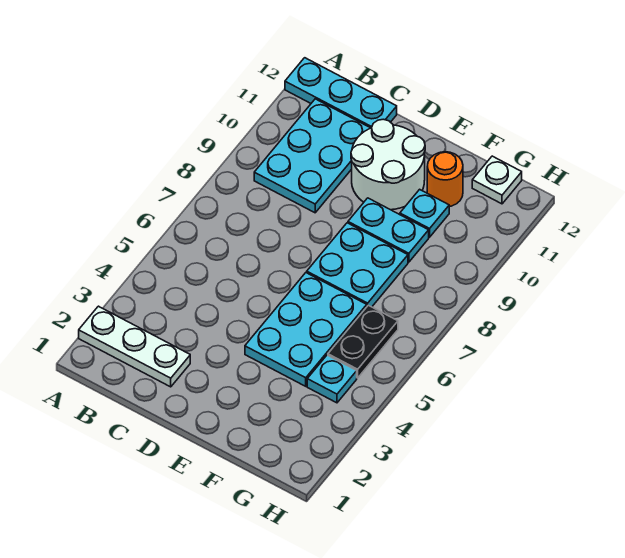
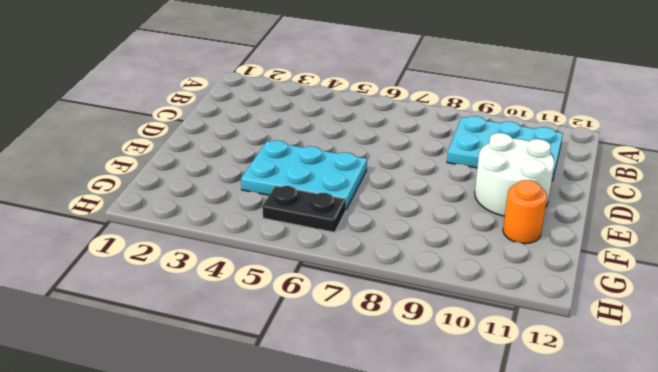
none -> white 1x3 plate [79,306,190,387]
none -> cyan 1x3 plate [285,58,397,128]
none -> cyan 2x2 plate [307,223,408,307]

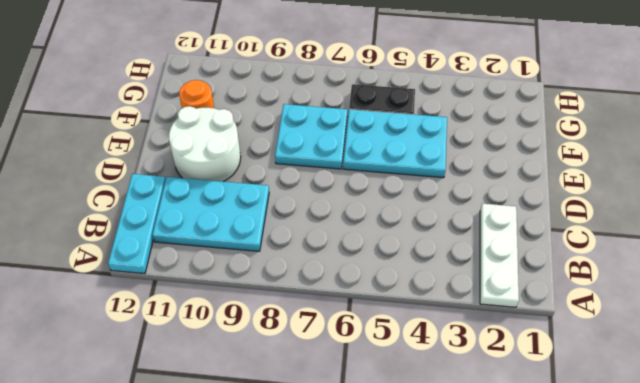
none -> cyan 1x2 plate [348,198,429,262]
none -> cyan 1x1 plate [400,189,449,237]
none -> cyan 1x1 plate [307,355,357,403]

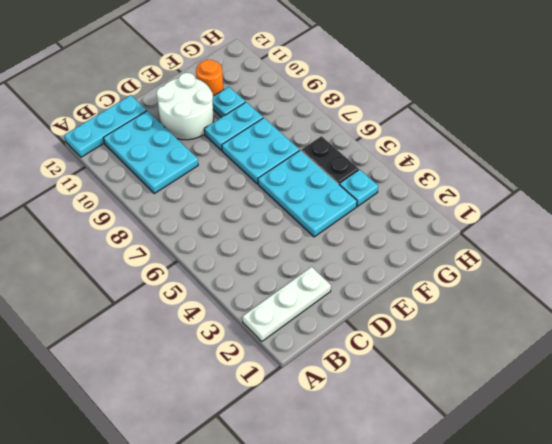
none -> white 1x1 plate [472,156,522,204]

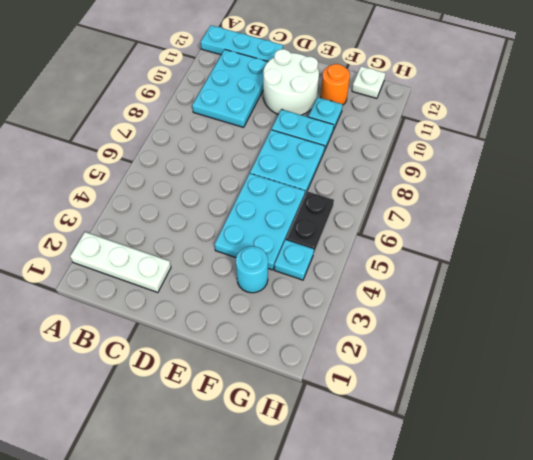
cyan 1x1 round brick [236,246,268,293] -> none

